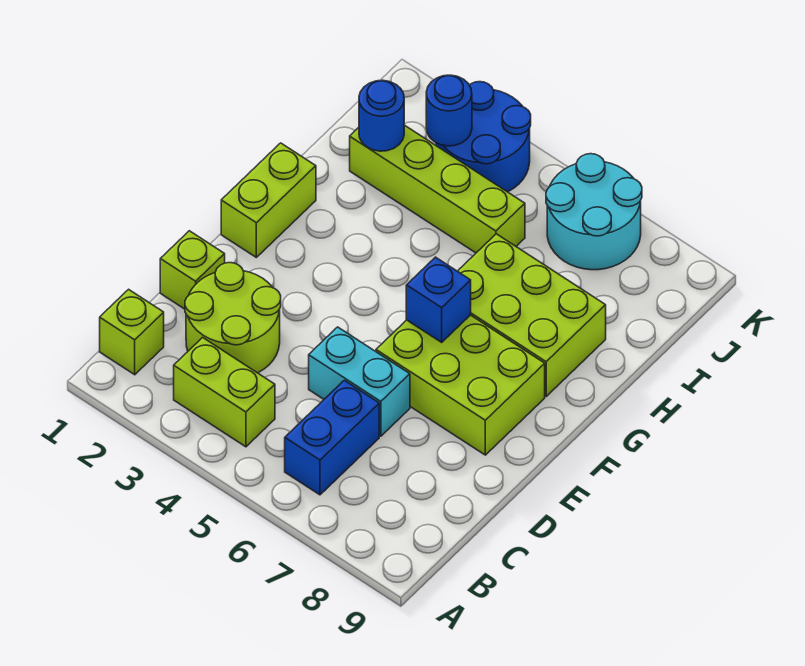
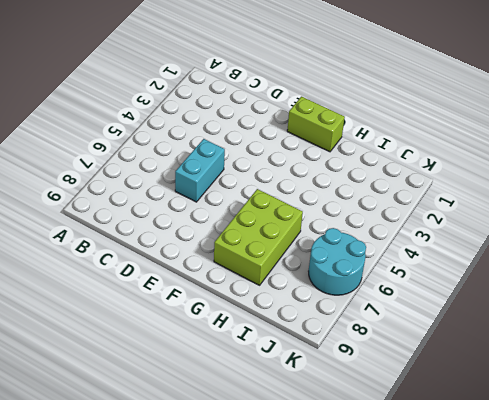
none -> lime 1x1 brick [100,289,164,375]
none -> lime 1x2 brick [174,337,275,447]
none -> blue 1x2 brick [285,380,379,495]

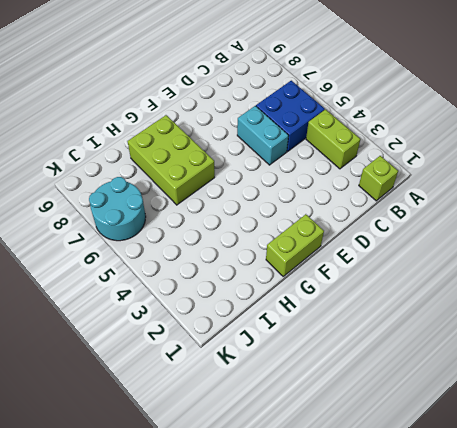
blue 2x2 brick [256,81,325,152] -> blue 1x2 brick [285,380,379,495]
none -> lime 2x2 round brick [185,263,281,373]
none -> lime 1x1 brick [160,231,225,309]
none -> lime 2x3 brick [376,315,545,455]

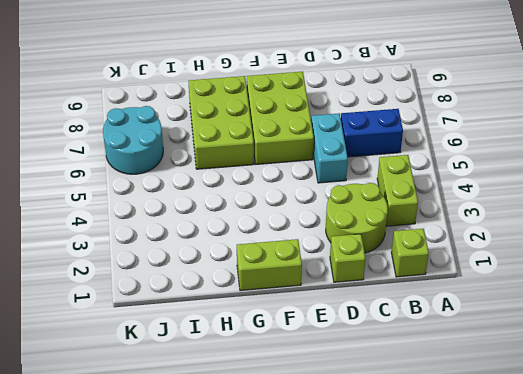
none -> lime 1x4 brick [350,125,525,253]
none -> blue 2x2 round brick [436,82,531,192]
none -> blue 1x1 brick [406,257,471,342]

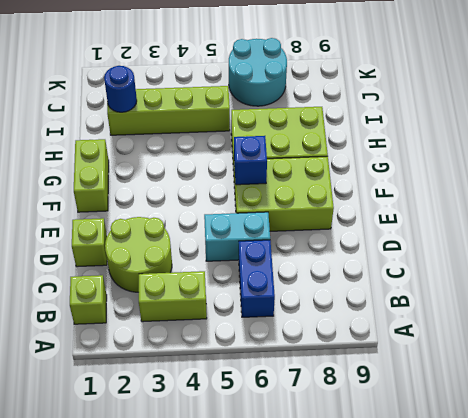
none -> blue 2x2 round brick [436,82,531,192]
none -> blue 1x1 round brick [426,75,472,146]

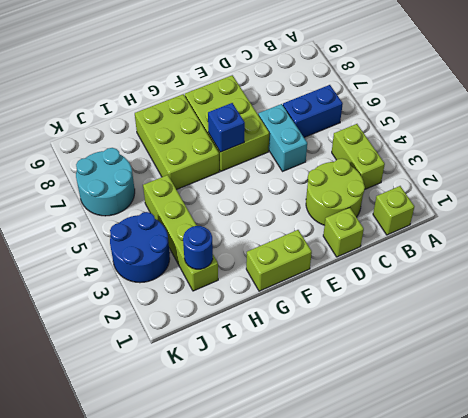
none -> blue 1x1 round brick [426,75,472,146]

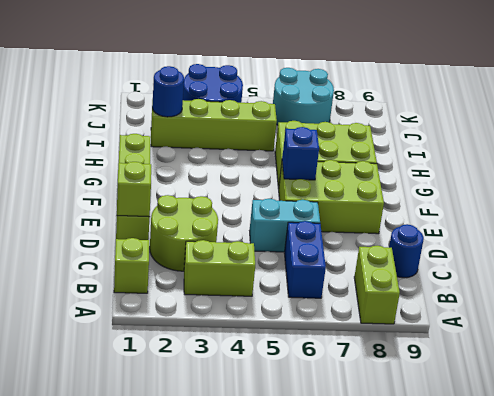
lime 1x2 brick [354,246,400,324] -> none
blue 1x1 round brick [389,224,424,278] -> blue 1x1 round brick moved to [426,75,472,146]
lime 1x1 brick [117,162,151,217] -> none

